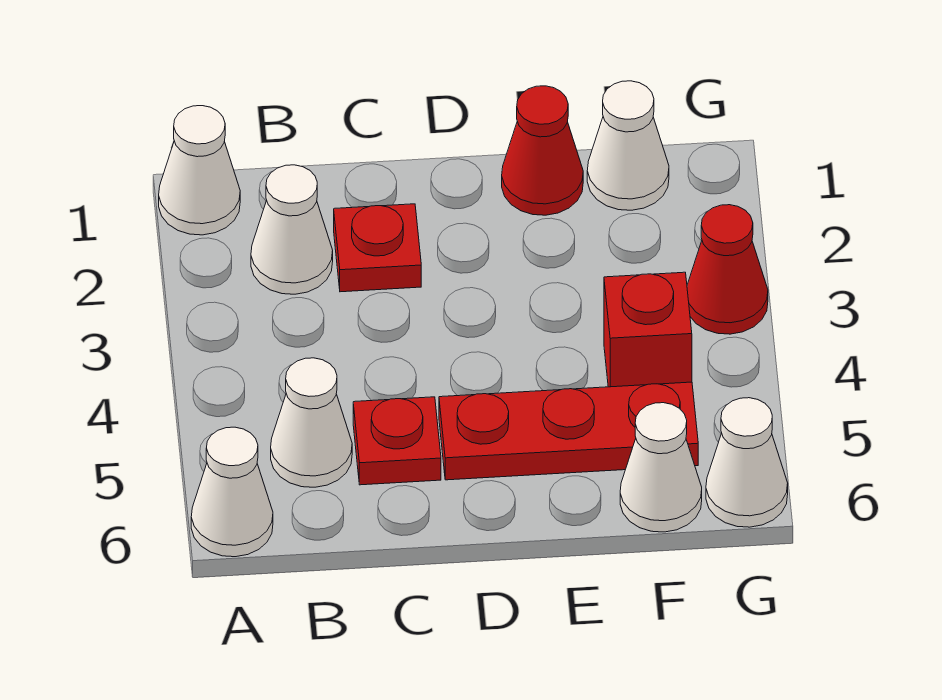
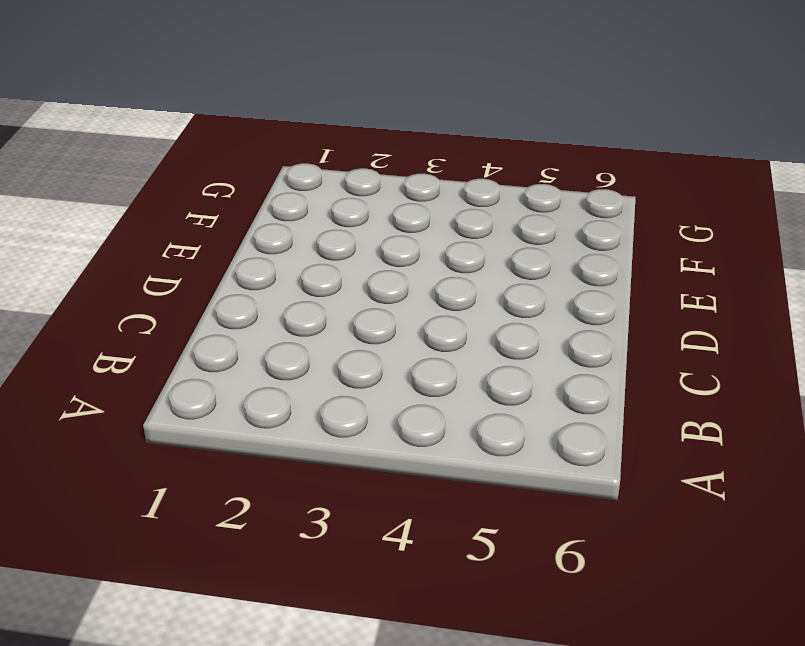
none -> white 1x1 cone [159,106,240,235]
none -> white 1x1 cone [191,427,273,557]
none -> white 1x1 cone [251,165,333,294]

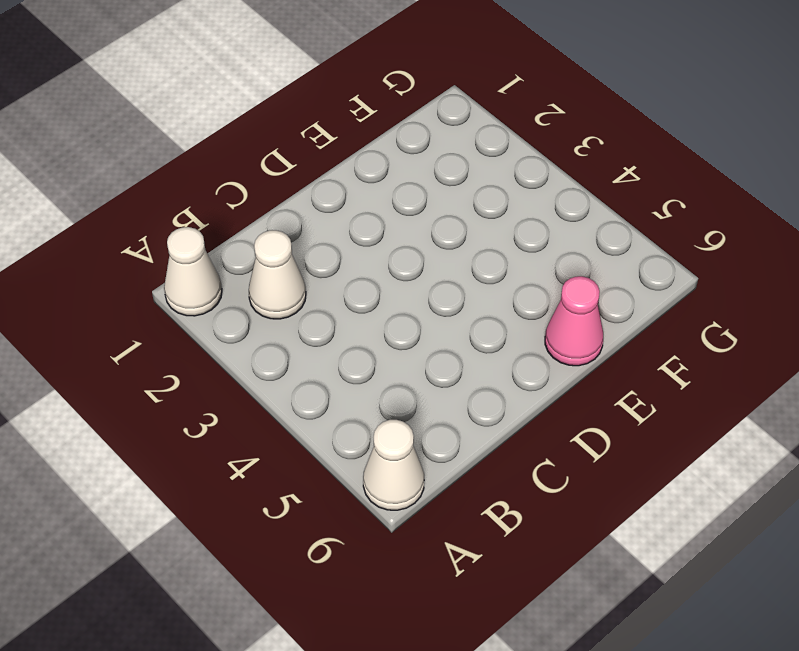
pink 1x1 cone [545,276,603,366] -> none
none -> white 1x1 cone [271,358,352,487]
none -> red 1x1 plate [334,204,421,292]
none -> red 1x1 plate [353,397,441,485]

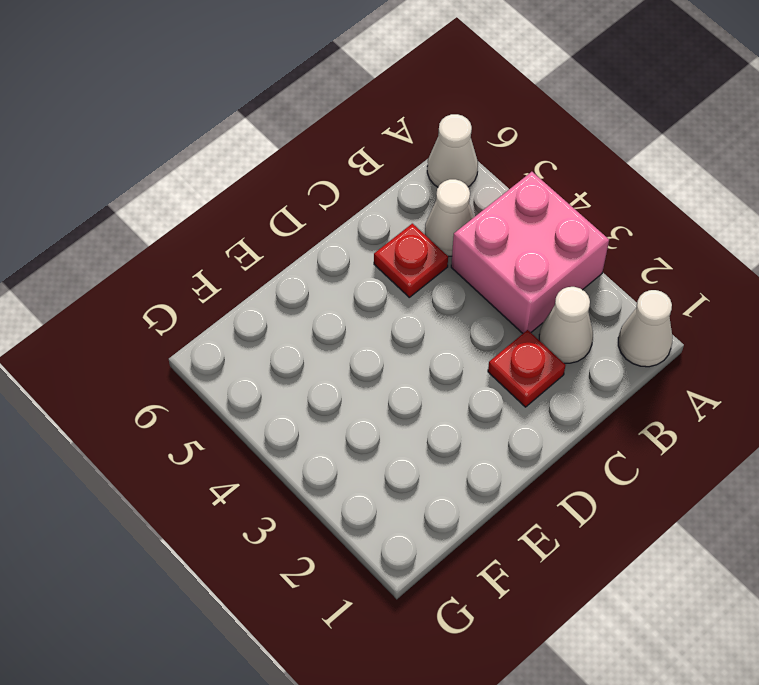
pink 2x2 brick [451,172,609,333] -> none
none -> red 1x3 plate [439,382,698,480]
none -> red 1x1 cone [502,86,583,215]
none -> white 1x1 cone [587,81,669,210]

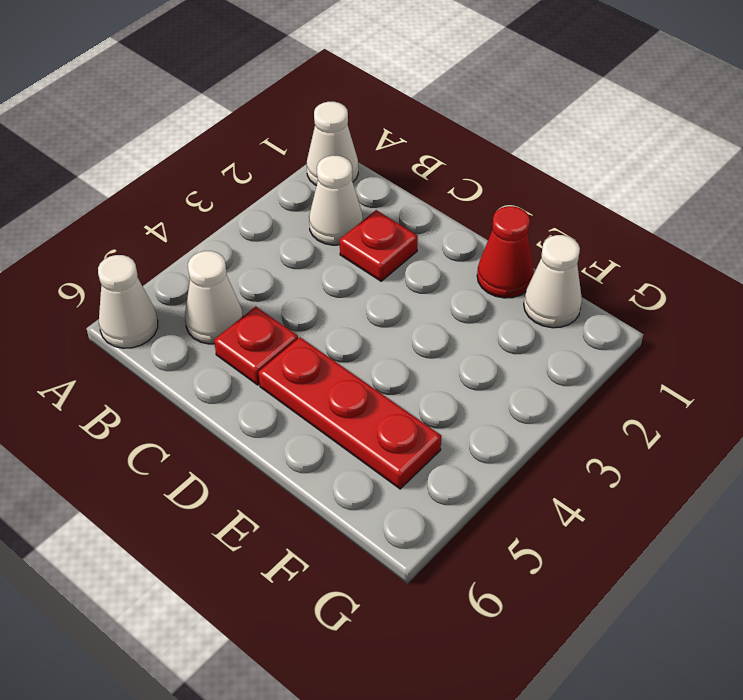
none -> red 1x1 brick [604,272,692,387]
none -> white 1x1 cone [620,403,702,532]
none -> red 1x1 cone [687,205,768,334]

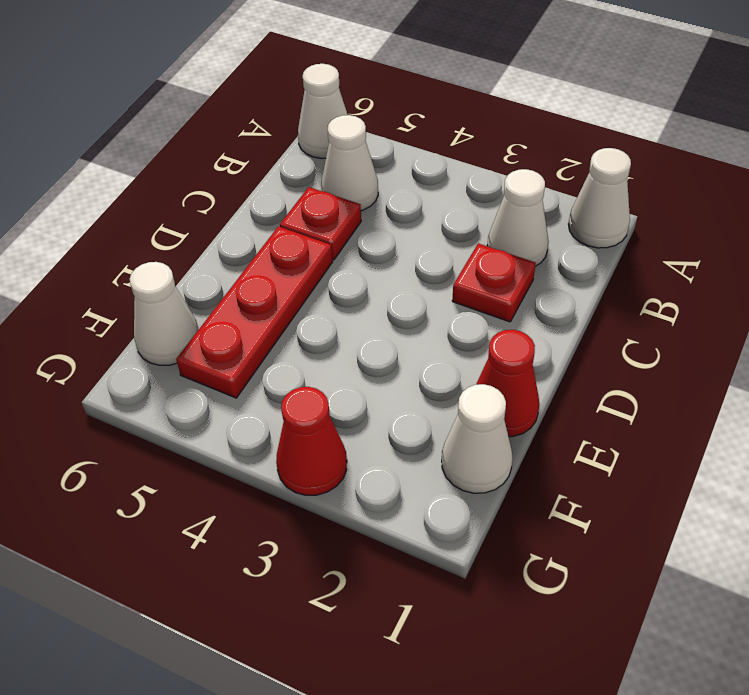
none -> red 1x1 brick [604,272,692,387]
none -> white 1x1 cone [706,398,788,527]

